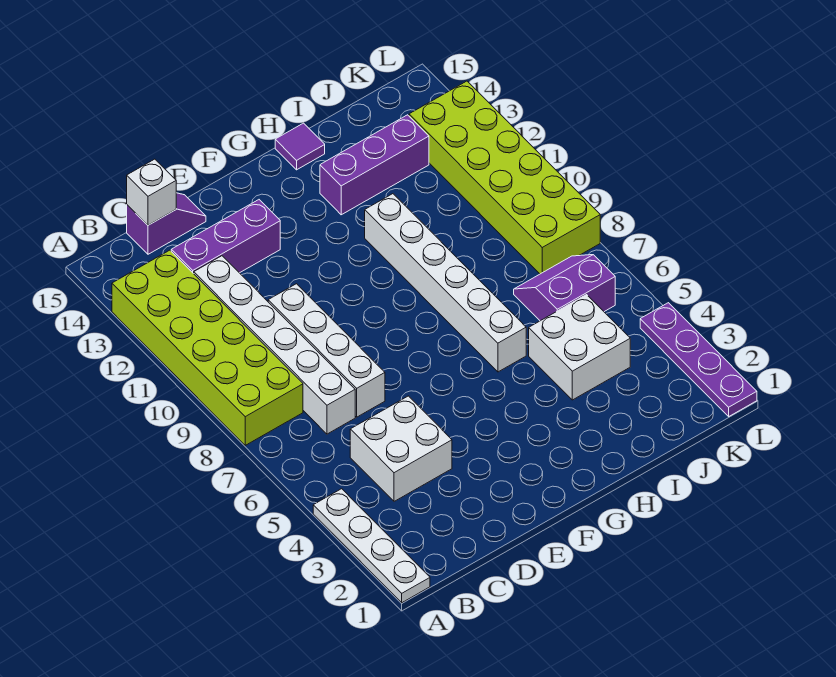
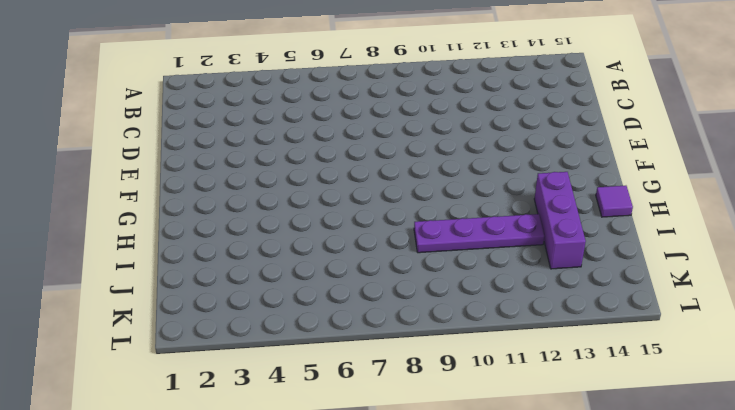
purple 1x4 plate [414,214,544,253] -> purple 1x4 plate moved to [640,303,757,416]
none -> white 1x4 plate [313,489,430,603]
none -> lime 2x6 brick [112,250,303,445]
none -> white 2x2 brick [350,396,452,501]

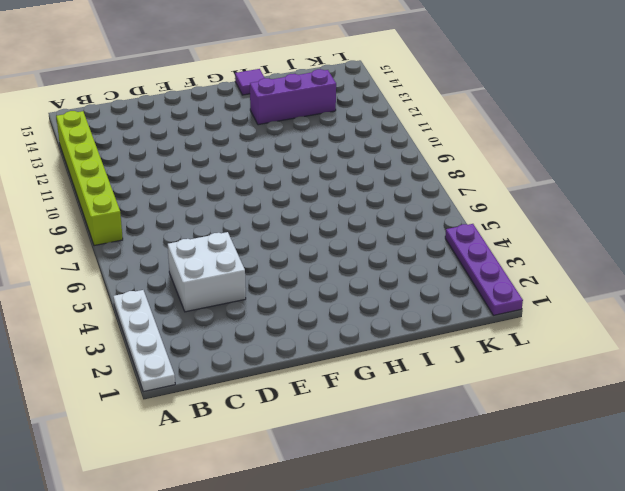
lime 1x6 brick [56,111,123,246] -> lime 2x6 brick [112,250,303,445]
none -> white 1x6 brick [194,256,355,434]
none -> purple 1x3 brick [171,200,280,274]
none -> purple 1x2 slope [127,193,206,254]

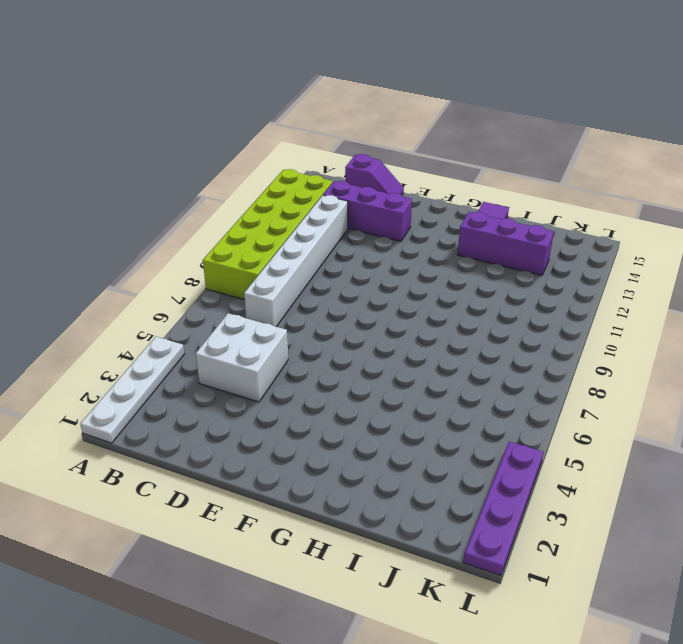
none -> white 1x4 brick [268,284,385,417]
none -> white 1x6 brick [365,194,526,372]
none -> white 2x2 brick [529,295,630,400]

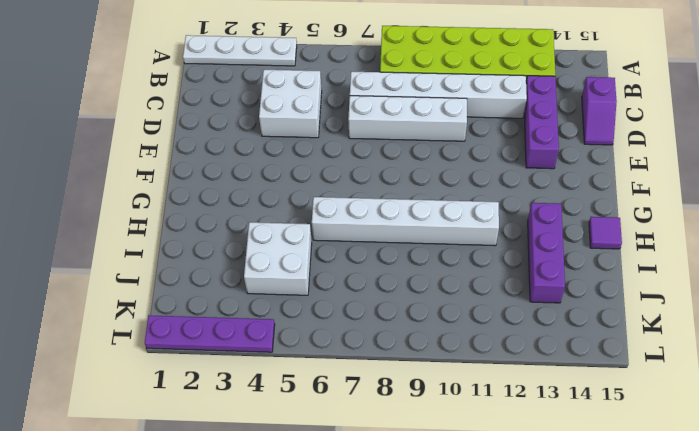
none -> purple 2x2 slope [514,255,615,321]
none -> lime 2x6 brick [409,81,600,274]
none -> white 1x1 brick [127,159,176,225]

